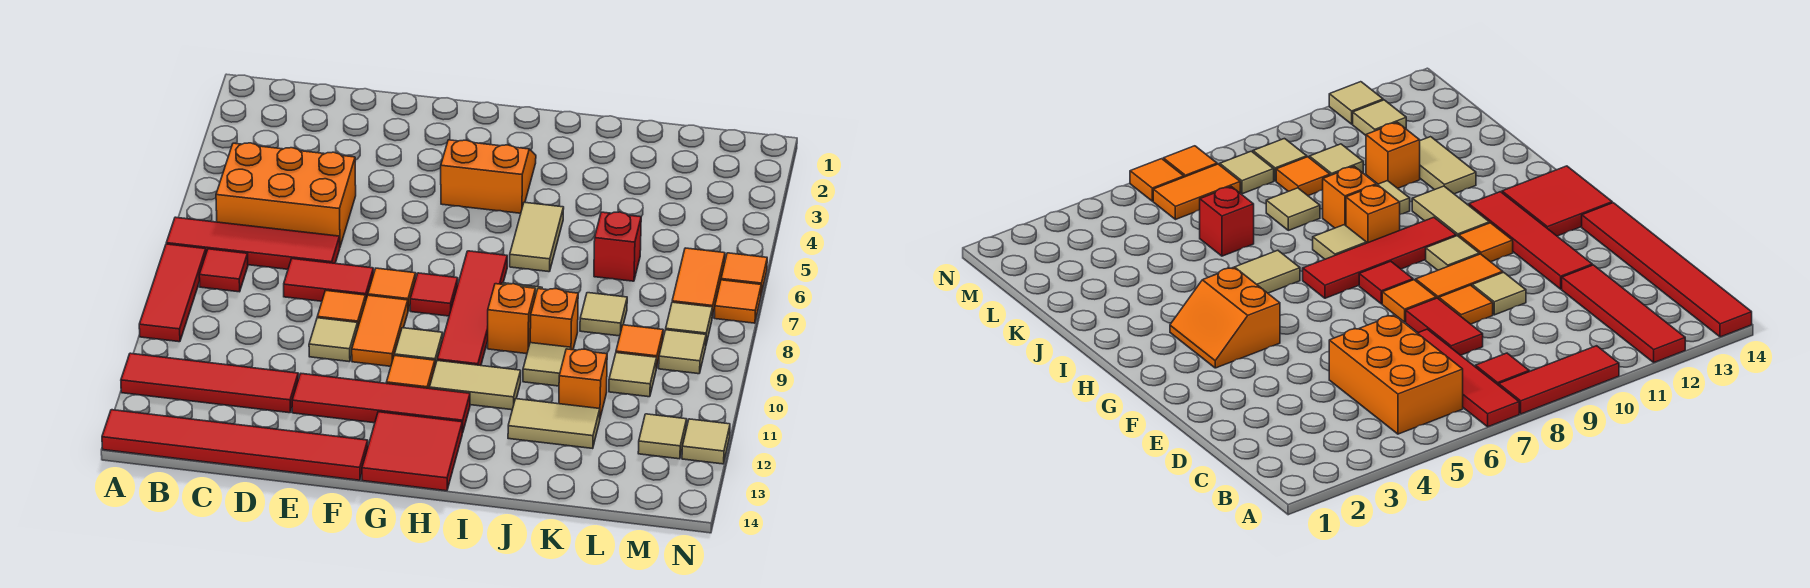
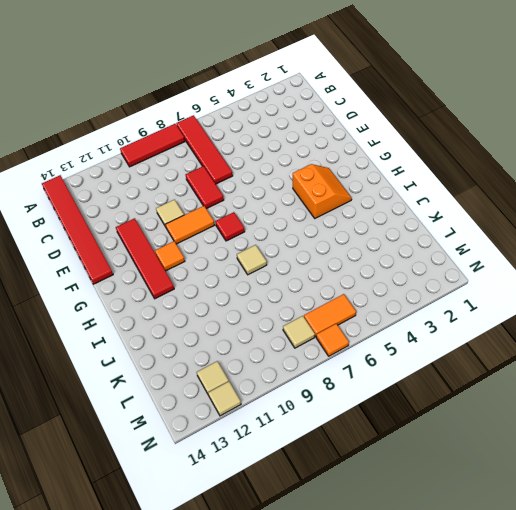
none -> red 1x4 tile [121,353,298,413]
none -> orange 2x3 brick [216,143,356,246]
none -> red 1x1 tile [199,249,248,292]
none -> orange 1x1 tile [317,290,366,327]

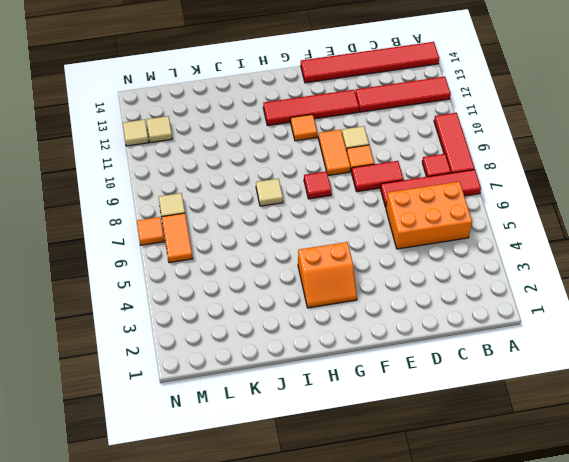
none -> orange 1x1 tile [368,268,416,310]
none -> tan 1x1 tile [394,328,443,365]
none -> red 2x2 tile [362,412,462,491]
none -> red 1x4 tile [437,251,507,366]

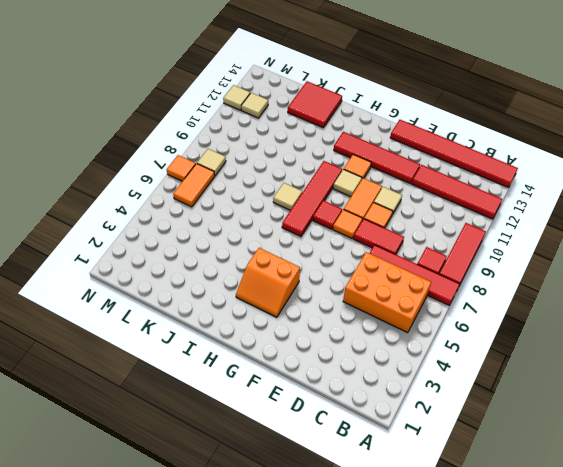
red 2x2 tile [288,81,342,127] -> red 2x2 tile moved to [362,412,462,491]
none -> tan 1x2 tile [429,361,521,410]
none -> tan 1x2 tile [510,202,564,272]
none -> orange 1x1 brick [488,284,535,354]
none -> orange 1x1 brick [530,289,578,350]

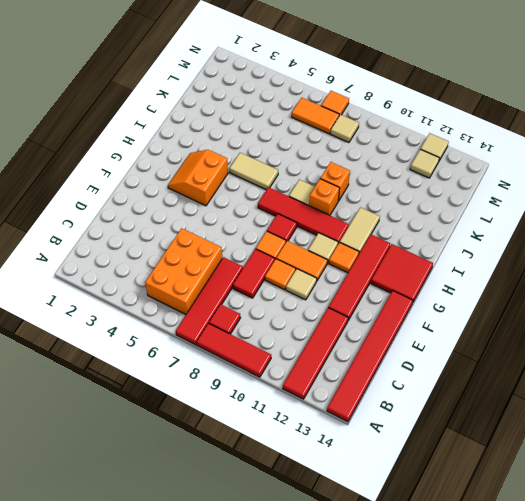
none -> tan 1x1 tile [523,343,571,386]
none -> tan 1x2 tile [508,399,600,449]
none -> red 1x1 brick [594,212,641,281]
none -> tan 1x1 tile [580,293,627,336]

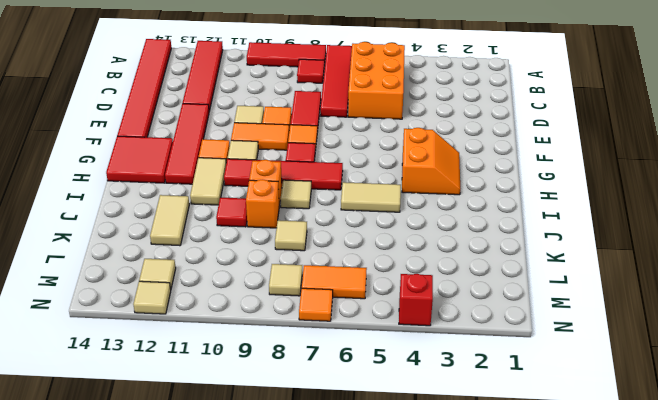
red 1x1 tile [216,197,247,227] -> tan 1x1 tile [523,343,571,386]
red 1x1 brick [399,274,433,326] -> red 1x1 brick moved to [594,212,641,281]
none -> orange 1x1 brick [559,349,607,417]
none -> orange 1x1 tile [616,325,663,368]
none -> tan 1x1 tile [609,353,657,397]
none -> tan 1x1 tile [659,330,706,374]

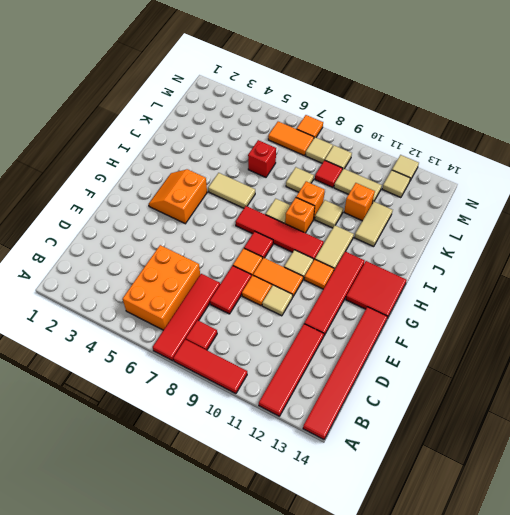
red 1x1 tile [315,160,343,187] -> orange 1x1 tile [616,325,663,368]
tan 1x2 tile [334,169,382,203] -> tan 1x1 tile [609,353,657,397]
none -> orange 1x1 tile [721,253,767,294]

